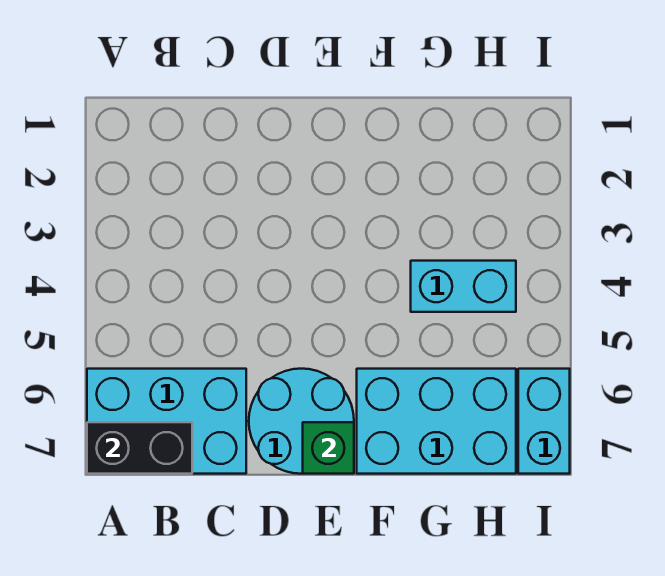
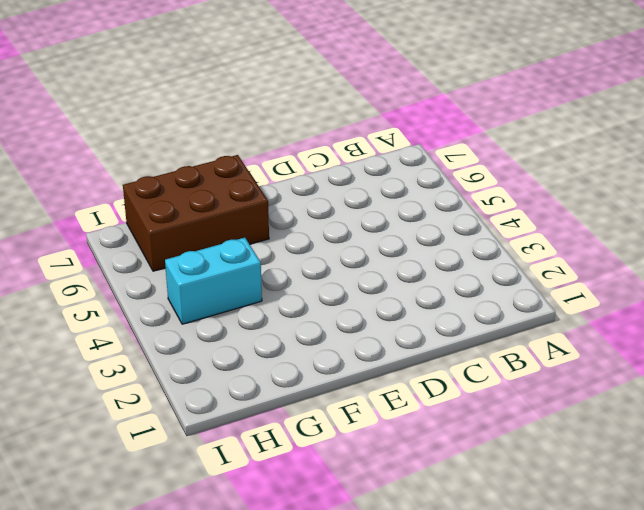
brown 2x3 brick [123,155,269,271] -> cyan 2x3 brick [357,369,516,474]
none -> cyan 2x3 brick [87,369,246,474]
none -> cyan 2x2 round brick [249,369,354,474]

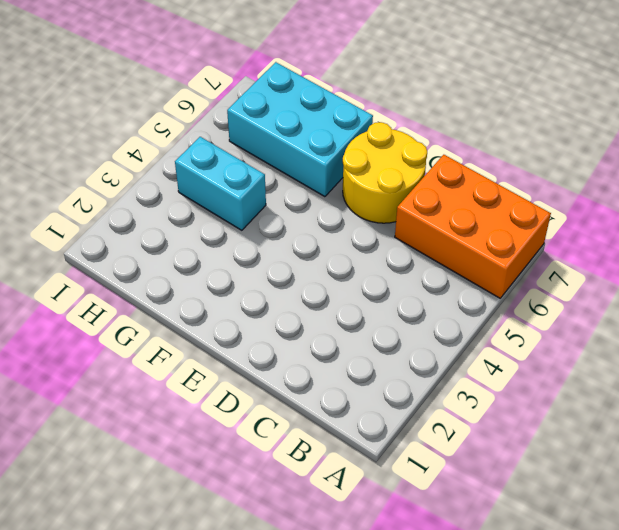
orange 2x3 brick [395,155,551,298] -> cyan 2x3 brick [87,369,246,474]
yellow 2x2 round brick [343,122,427,223] -> cyan 2x2 round brick [249,369,354,474]
none -> cyan 1x2 brick [518,369,570,474]
none -> black 1x2 brick [87,422,192,474]

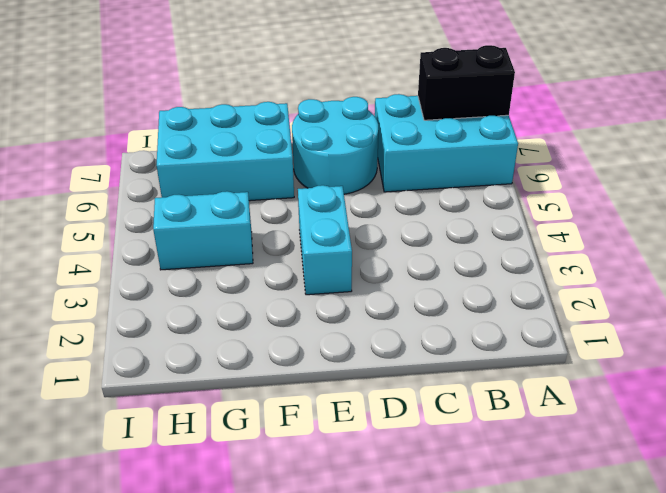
cyan 1x2 brick [298,185,352,295] -> cyan 1x2 brick moved to [518,369,570,474]
none -> green 1x1 brick [303,422,354,474]

